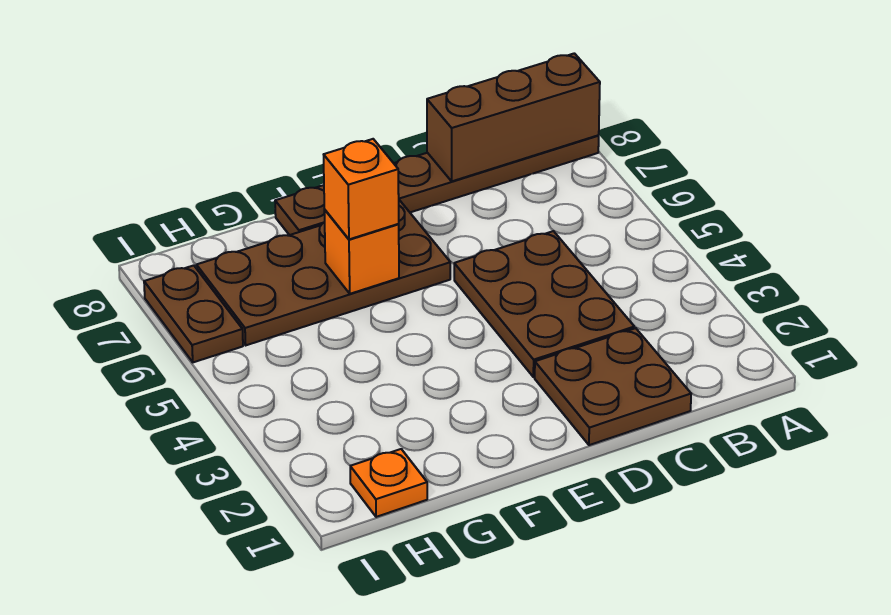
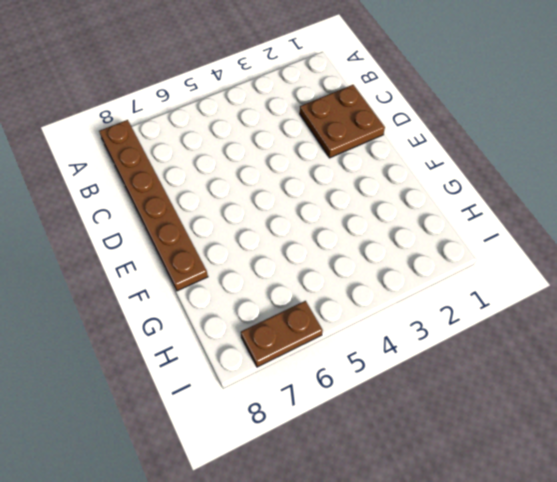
none -> brown 2x3 plate [454,231,634,377]
none -> brown 2x4 plate [196,200,450,345]

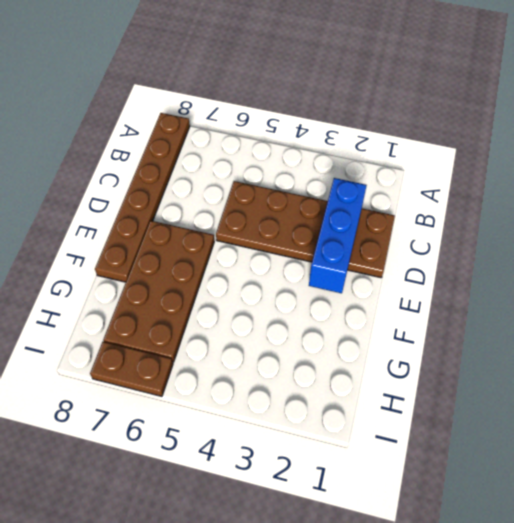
blue 1x3 brick [309,178,367,293] -> none
none -> orange 1x1 plate [350,449,427,517]
none -> brown 1x3 brick [427,53,600,181]

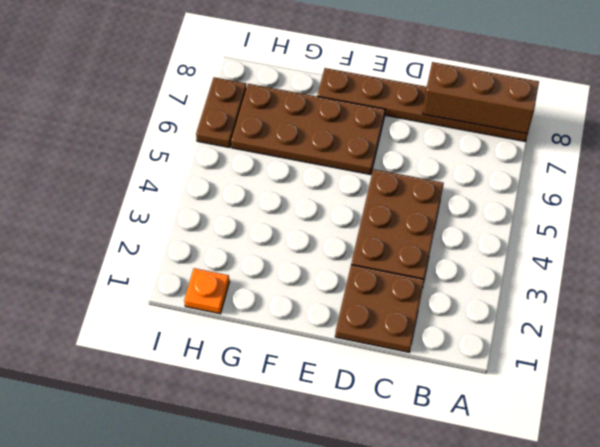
none -> orange 1x1 brick [324,210,399,294]
none -> orange 1x1 brick [324,139,399,239]

